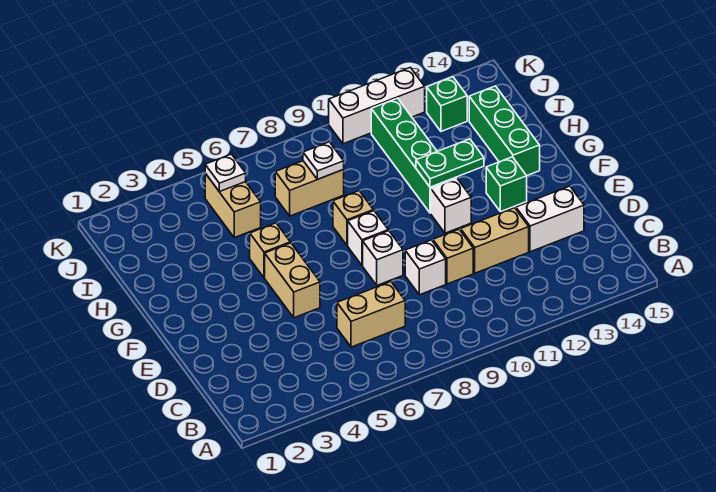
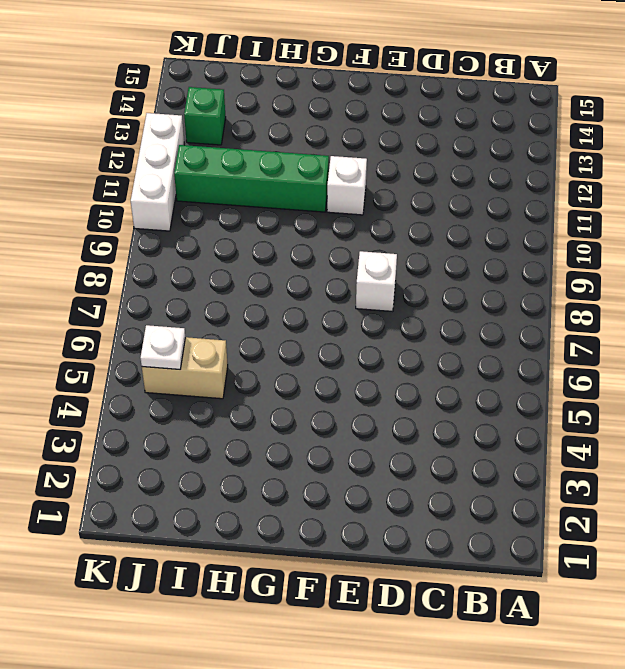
none -> tan 1x2 brick [337,282,405,347]
none -> white 1x1 brick [405,240,446,295]
none -> tan 1x1 brick [433,229,473,284]

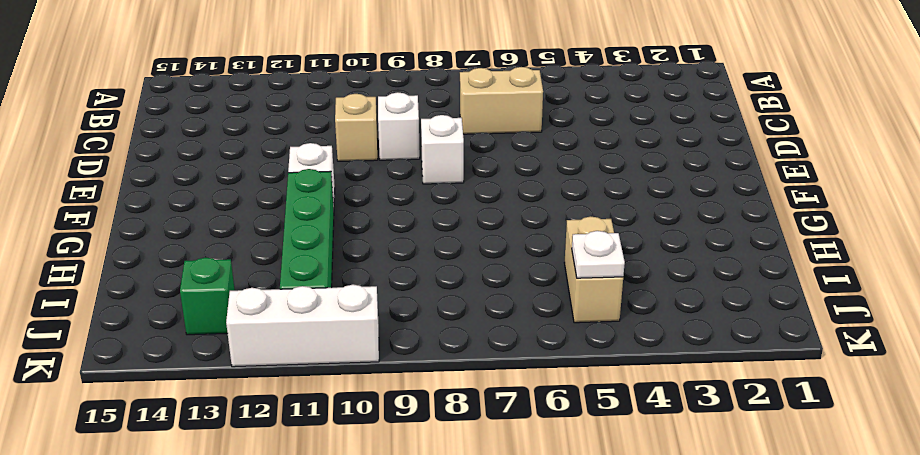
none -> tan 1x2 brick [461,208,529,273]
none -> white 1x2 brick [516,186,584,252]
none -> tan 1x2 brick [265,243,320,318]

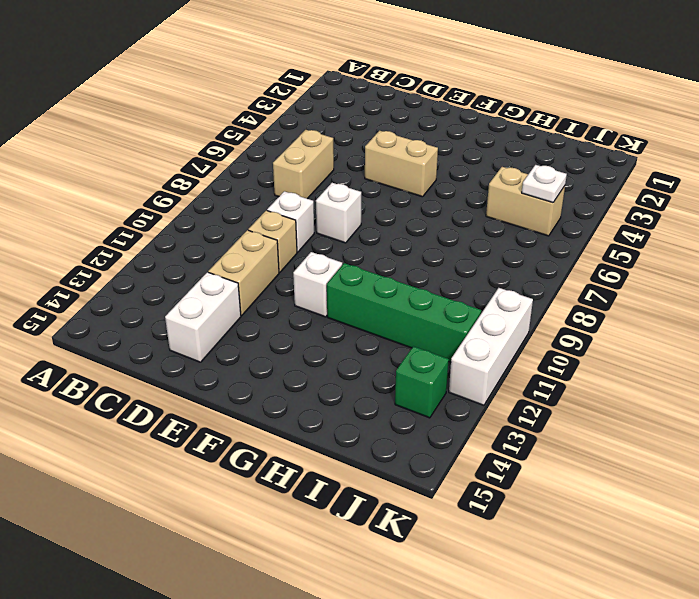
none -> white 1x1 brick [348,211,388,265]
none -> green 1x1 brick [486,157,527,212]
none -> tan 1x1 brick [250,223,290,278]

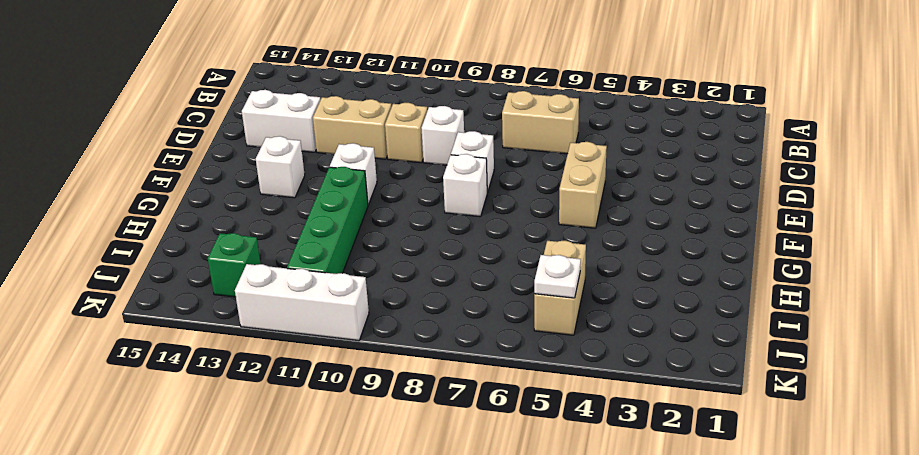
white 1x1 brick [256,136,305,198] -> green 1x1 brick [486,157,527,212]
none -> tan 1x1 brick [250,223,290,278]
none -> tan 1x1 brick [333,191,373,245]
none -> green 1x3 brick [469,86,540,176]

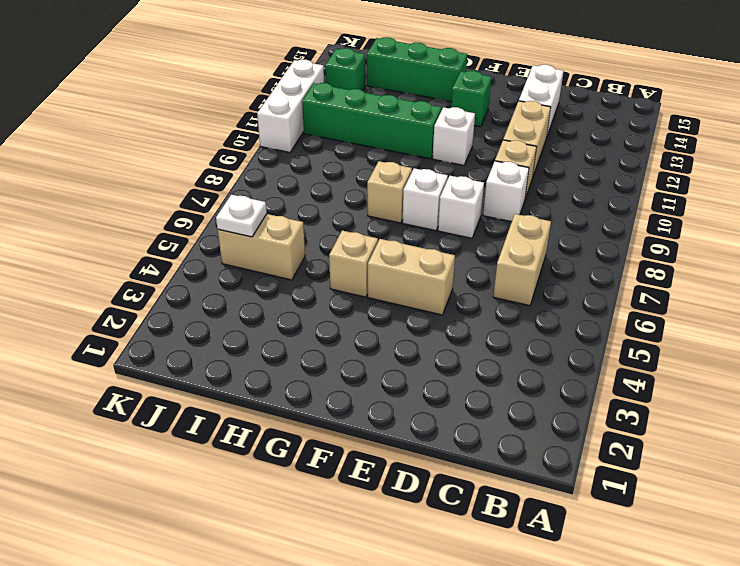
none -> tan 1x2 brick [275,161,344,216]
none -> green 1x2 plate [416,139,484,187]
none -> white 1x1 plate [303,142,344,179]

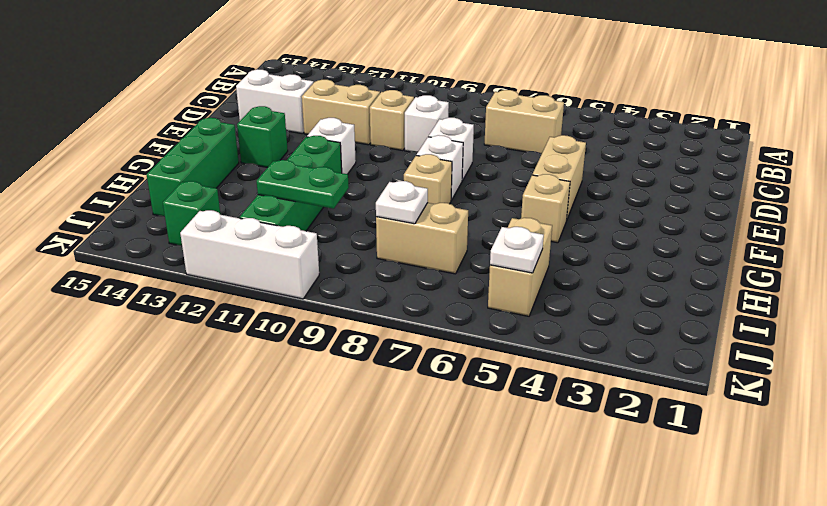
green 1x2 plate [257,160,349,209] -> green 1x2 plate moved to [416,139,484,187]

